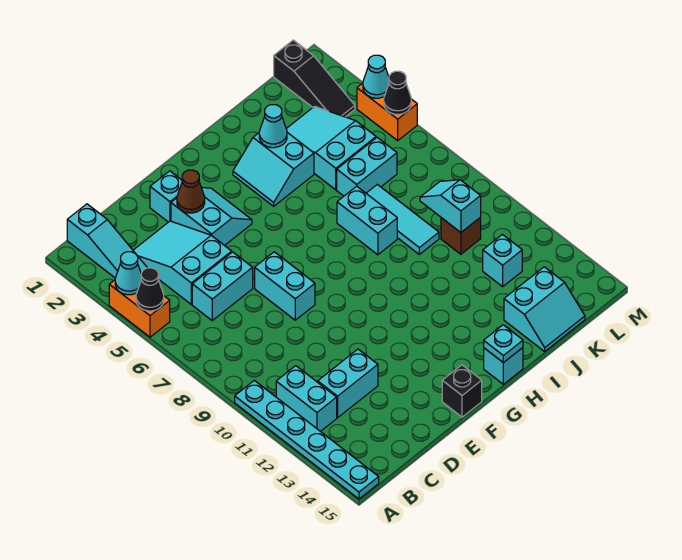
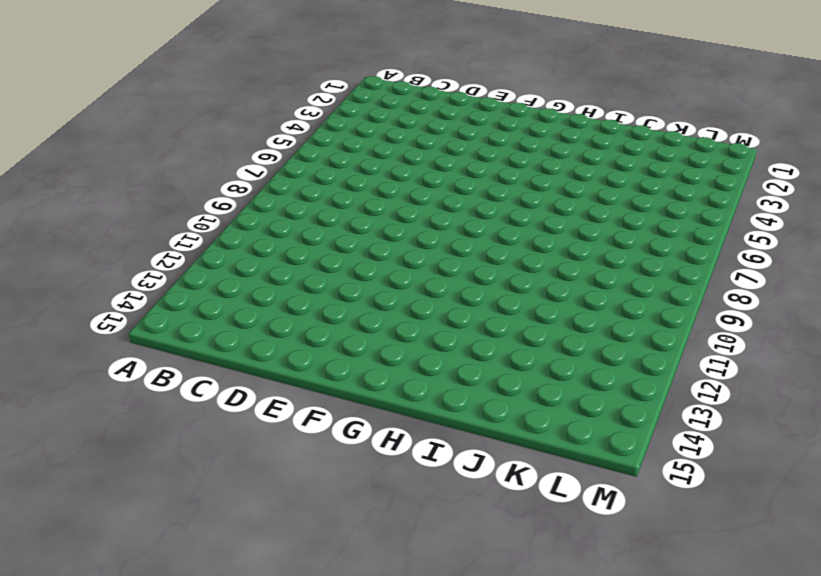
none -> orange 1x2 brick [109,280,170,337]
none -> cyan 1x6 plate [235,380,379,499]
none -> cyan 1x3 slope [67,204,147,278]
none -> cyan 1x2 brick [276,366,337,432]

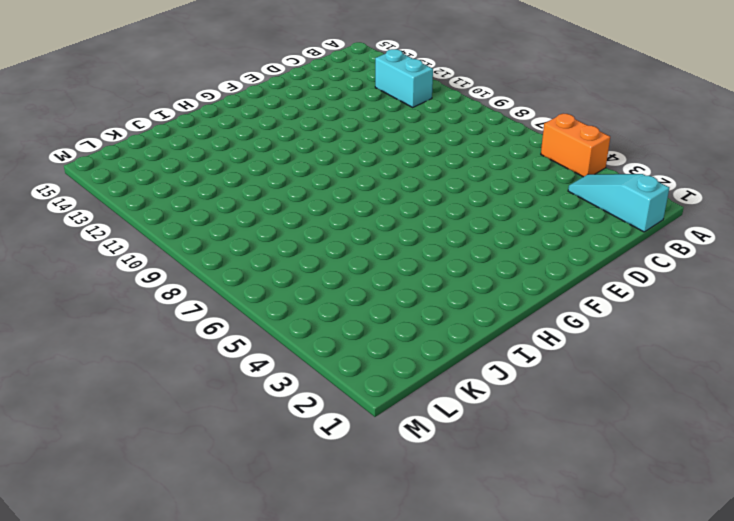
none -> cyan 1x6 plate [235,380,379,499]
none -> cyan 2x3 slope [133,221,232,304]
none -> cyan 1x2 brick [192,252,253,320]
none -> cyan 1x2 brick [318,349,378,418]

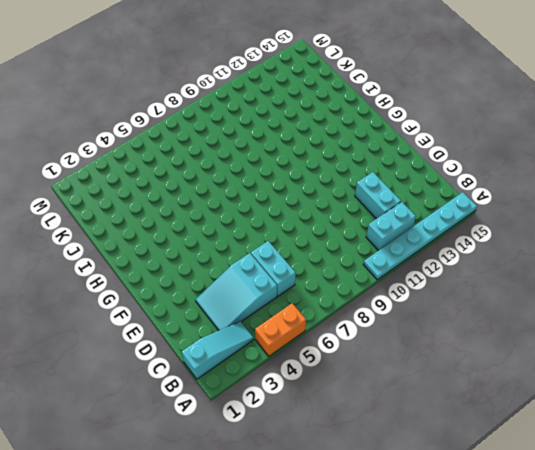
none -> cyan 1x1 brick [150,171,182,222]
none -> cyan 2x2 slope [171,187,252,246]
none -> cyan 1x2 brick [255,252,315,320]
none -> black 1x1 brick [442,365,482,417]

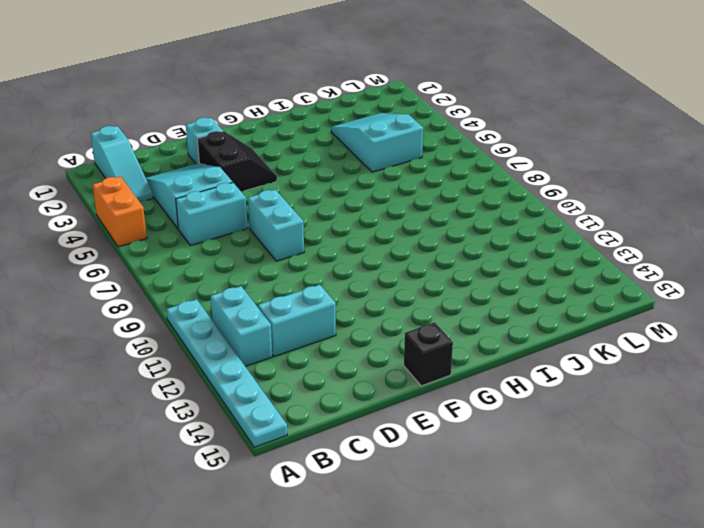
black 2x2 slope [197,131,277,191] -> cyan 2x2 slope [171,187,252,246]
none -> cyan 2x2 slope [233,133,314,206]
none -> cyan 1x1 brick [484,348,523,384]
none -> cyan 1x2 brick [337,186,397,255]
none -> cyan 1x2 brick [337,138,397,196]

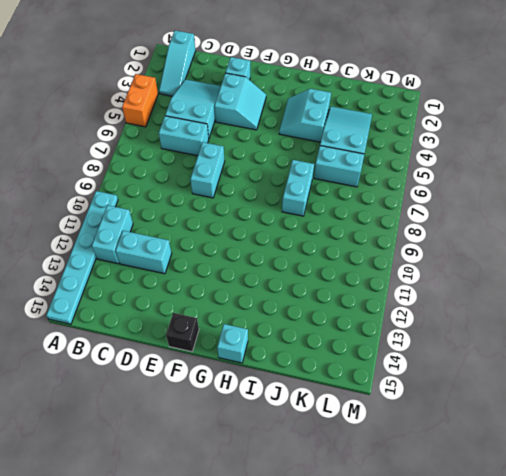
none -> cyan 1x3 tile [366,184,439,254]
none -> cyan 2x2 slope [504,267,585,351]
none -> brown 1x1 brick [441,218,481,254]
none -> cyan 1x1 brick [483,234,522,287]

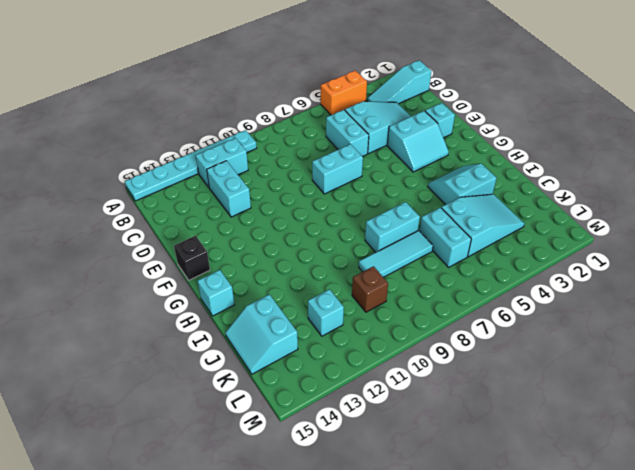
none -> black 1x3 slope [274,40,355,117]
none -> orange 1x2 brick [357,83,417,140]
none -> cyan 1x1 cone [115,252,141,295]
none -> black 1x1 cone [136,268,164,311]

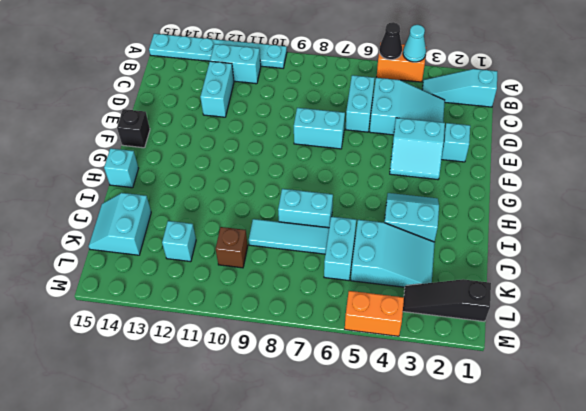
none -> brown 1x1 cone [177,170,205,213]
none -> cyan 1x1 plate [484,325,523,363]
none -> cyan 1x1 cone [259,105,287,148]
none -> cyan 1x2 slope [420,180,481,232]

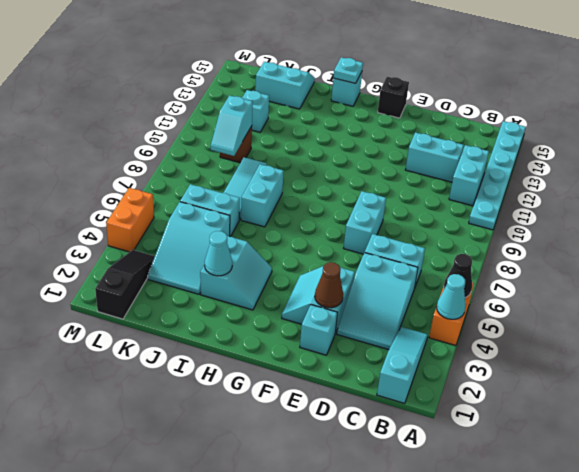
none -> cyan 1x1 cone [363,55,389,98]
none -> black 1x1 cone [384,71,411,114]

